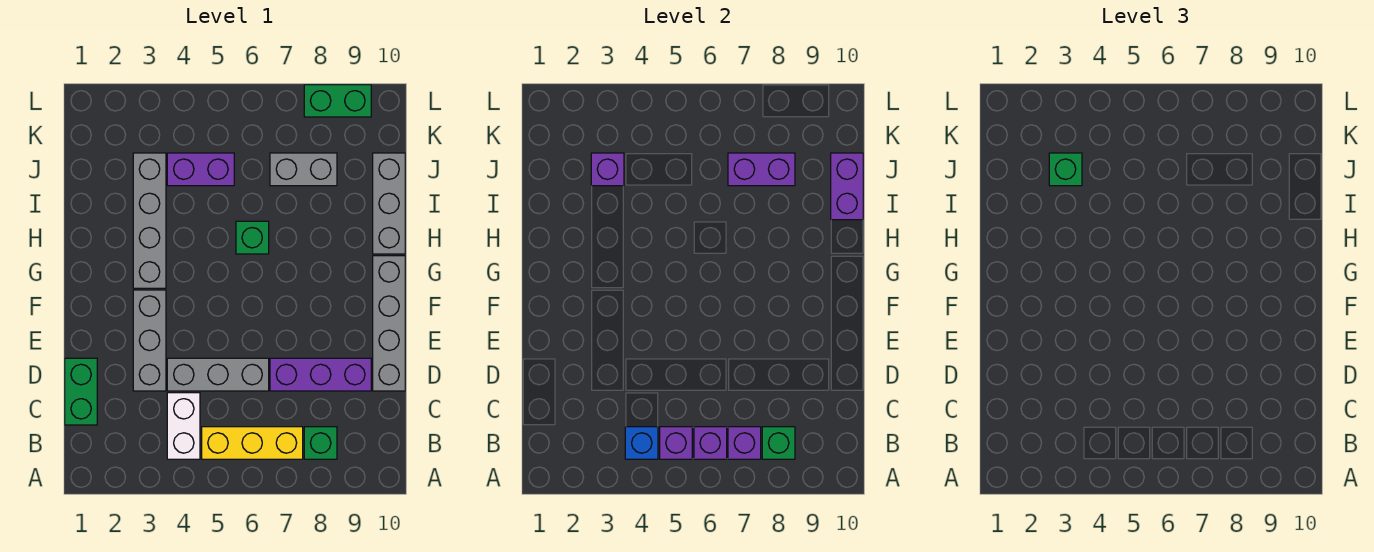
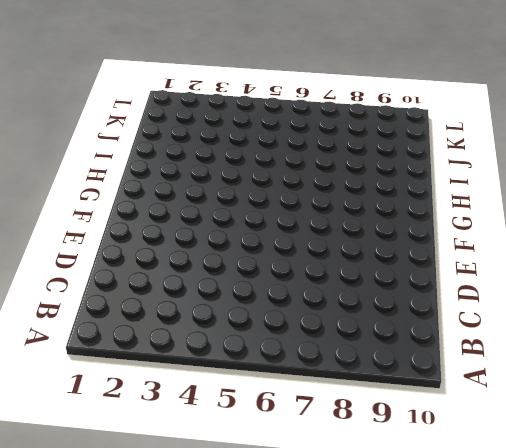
none -> white 1x2 brick [167,393,200,459]
none -> yellow 1x3 brick [202,427,303,459]
none -> green 1x1 brick [304,427,337,459]

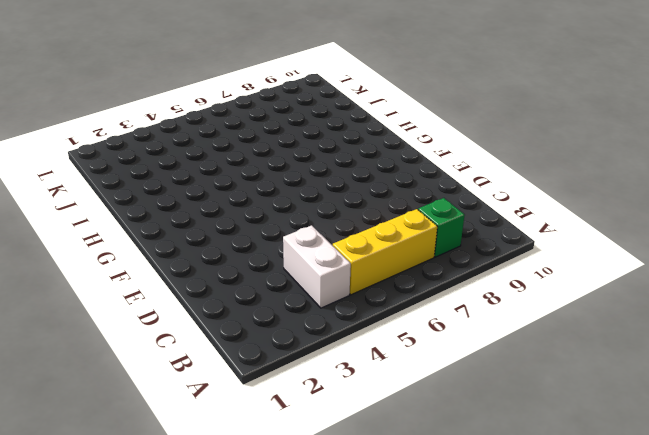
none -> green 1x2 brick [65,358,97,425]
none -> grey 1x3 brick [133,290,166,391]
none -> grey 1x3 brick [167,358,269,391]

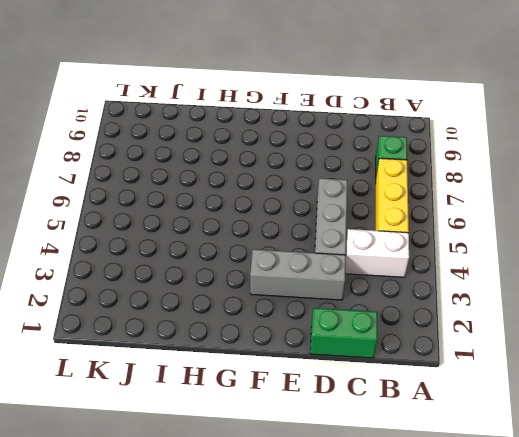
none -> purple 1x3 brick [270,358,371,391]
none -> grey 1x4 brick [373,256,405,391]
none -> grey 1x4 brick [133,153,166,288]

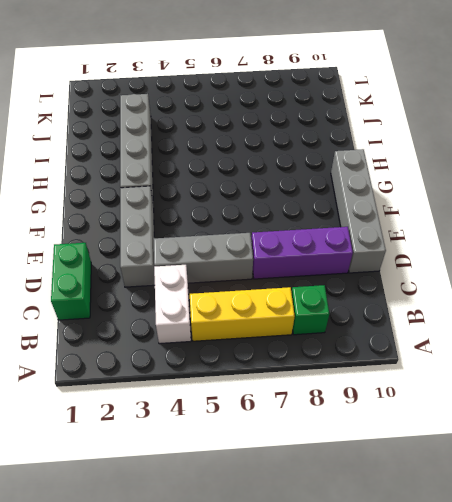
none -> green 1x1 brick [236,221,269,254]
none -> grey 1x3 brick [373,153,405,254]
none -> purple 1x2 brick [167,153,234,186]

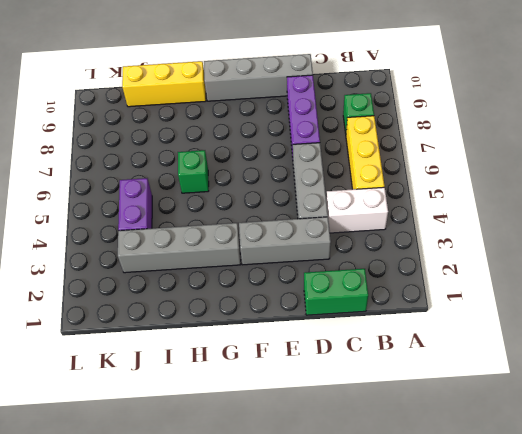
yellow 1x3 brick [122,61,206,107] -> grey 1x3 brick [373,153,405,254]
none -> grey 1x2 brick [270,153,337,186]
none -> green 1x2 brick [304,85,371,117]
none -> blue 1x1 brick [625,427,658,459]

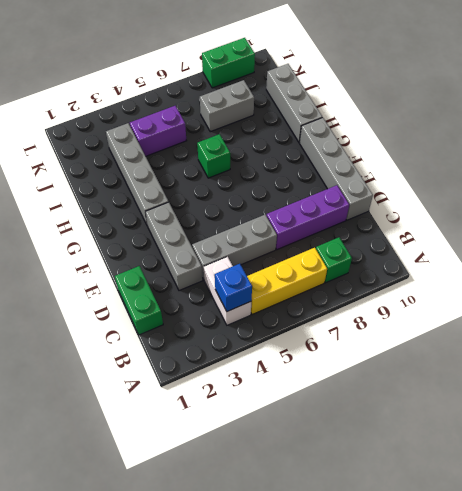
none -> purple 1x1 brick [660,427,692,459]
none -> purple 1x1 brick [694,427,727,459]
none -> purple 1x1 brick [728,427,761,459]

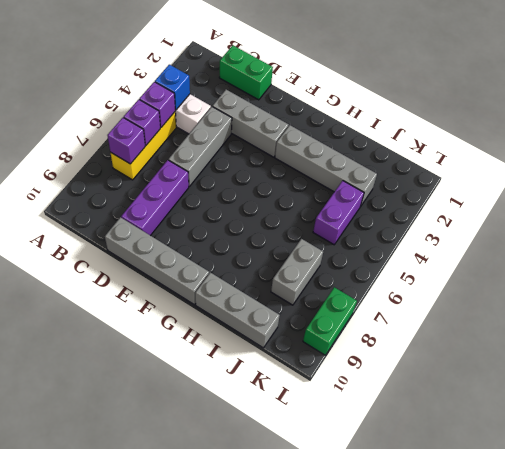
none -> green 1x1 brick [304,427,337,459]
none -> green 1x1 brick [236,221,269,254]
none -> green 1x1 brick [762,427,795,459]

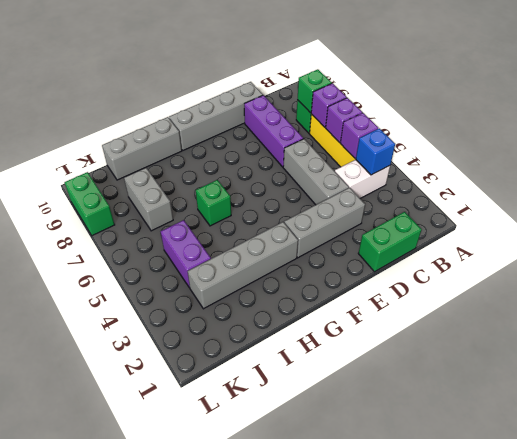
none -> purple 1x2 brick [831,153,863,220]
none -> purple 1x1 brick [591,153,624,186]
none -> purple 1x2 brick [728,153,795,186]

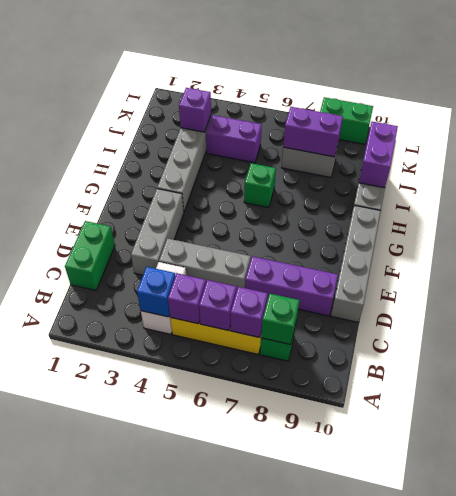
none -> green 1x1 brick [1049,153,1082,186]

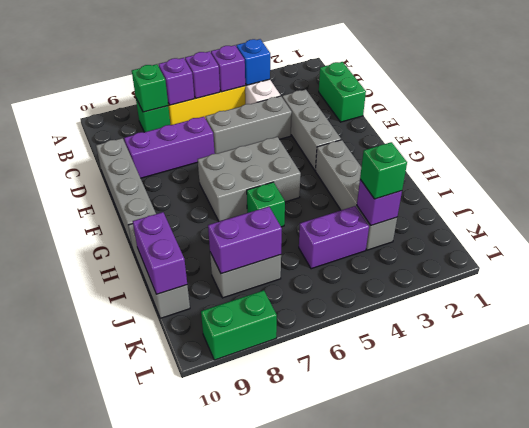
grey 2x3 brick [198,137,301,222] -> none

